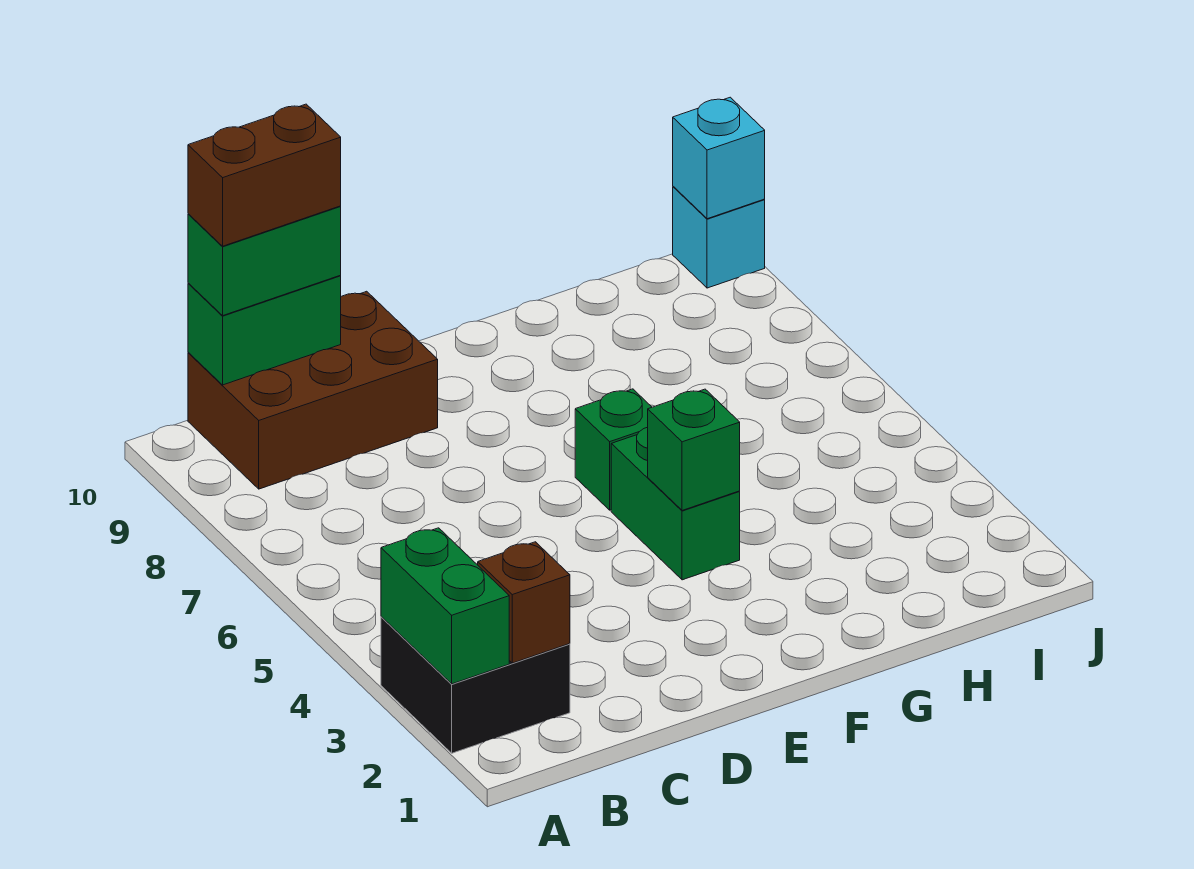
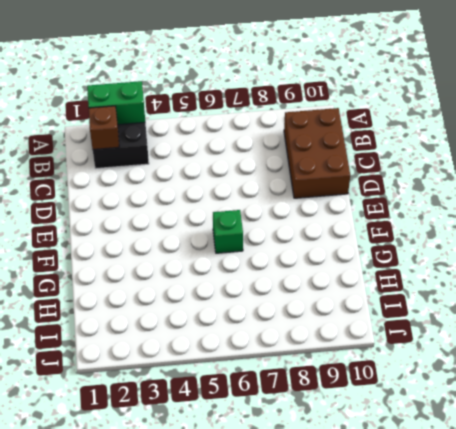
none -> green 1x2 brick [611,427,740,580]
none -> cyan 1x1 brick [673,187,765,288]
none -> green 1x2 brick [188,276,341,385]

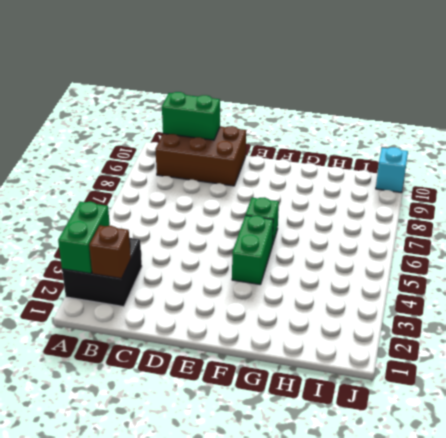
none -> green 1x1 brick [648,389,740,511]
none -> cyan 1x1 brick [673,97,765,219]
none -> green 1x2 brick [188,206,341,315]

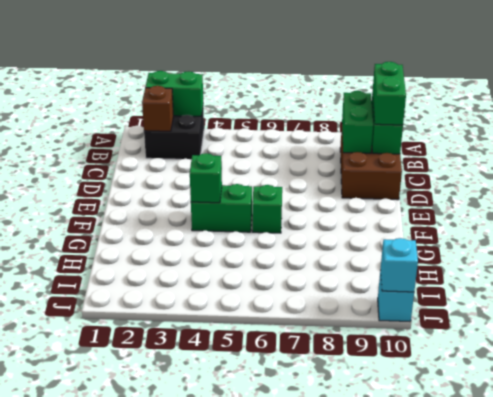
green 1x2 brick [342,91,373,153] -> none
none -> brown 1x2 brick [188,104,341,246]

